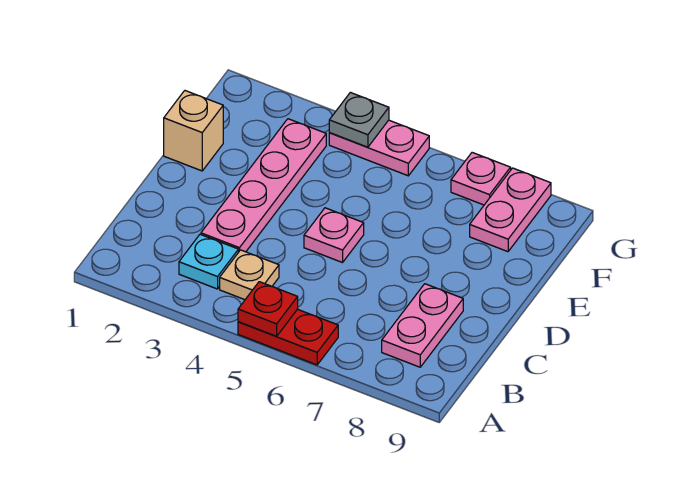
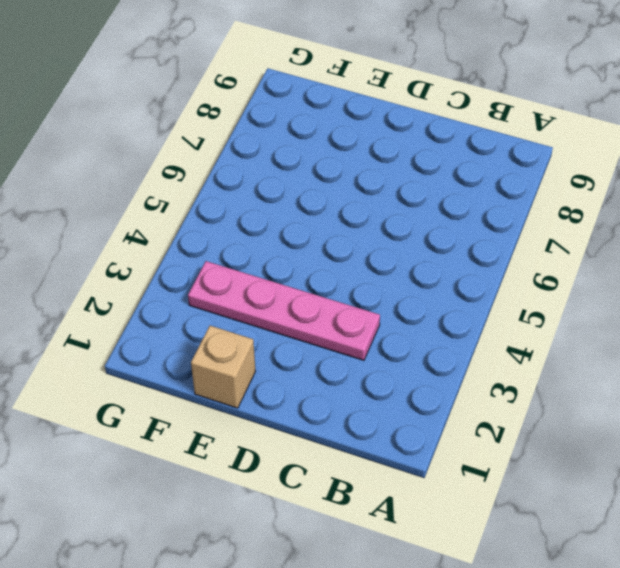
none -> red 1x2 plate [238,309,338,365]
none -> cyan 1x1 plate [179,234,238,289]
none -> tan 1x1 plate [220,250,279,300]

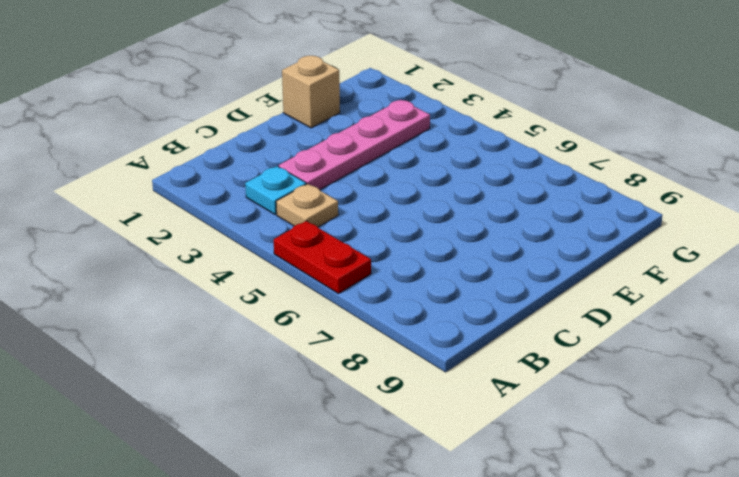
none -> pink 1x2 plate [382,284,463,367]
none -> pink 1x1 plate [304,208,364,263]
none -> pink 1x2 plate [470,168,551,252]

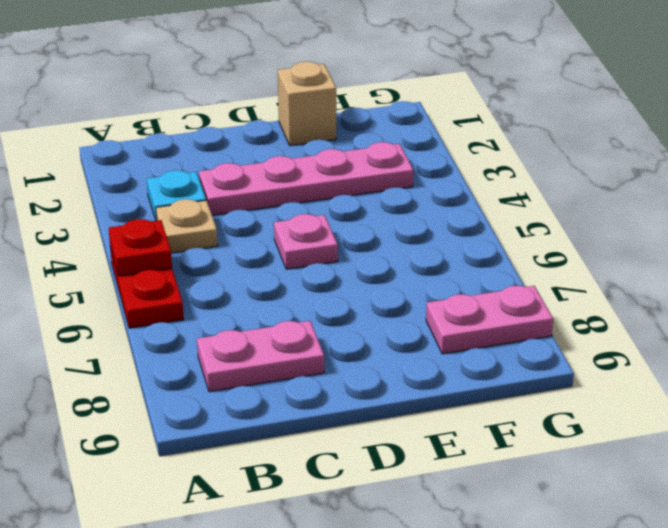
none -> pink 1x2 plate [329,120,429,176]
none -> pink 1x1 plate [451,153,511,205]
none -> grey 1x1 plate [329,92,389,147]

